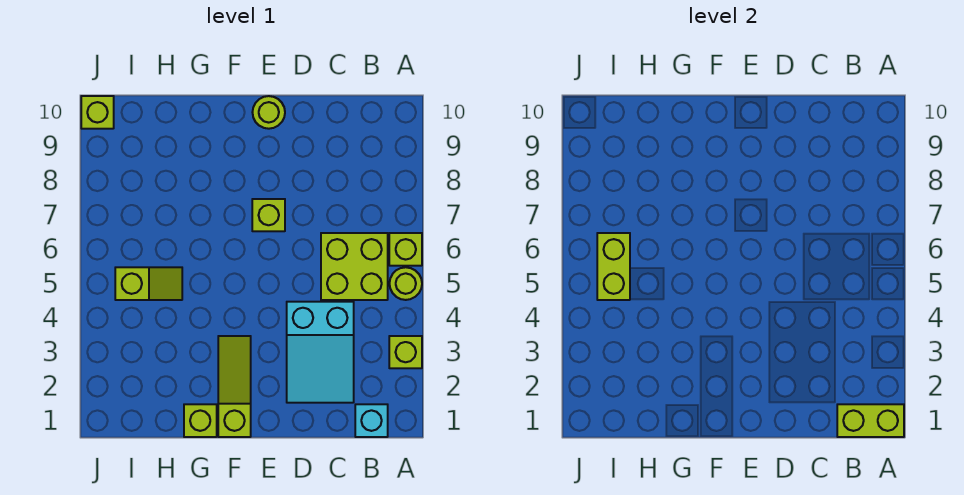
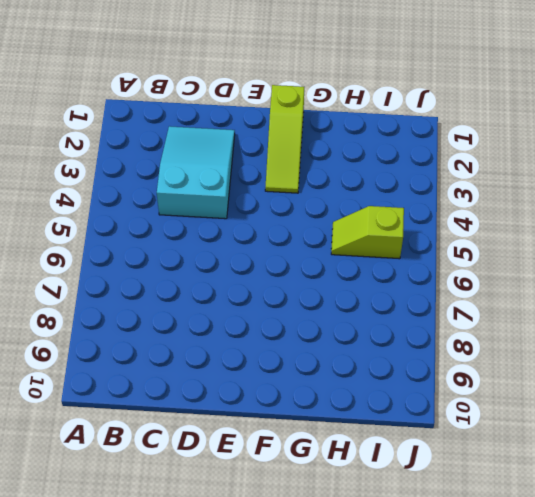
none -> lime 1x1 brick [389,336,422,368]
none -> lime 1x1 round brick [389,267,422,300]
none -> lime 1x1 brick [389,233,422,266]

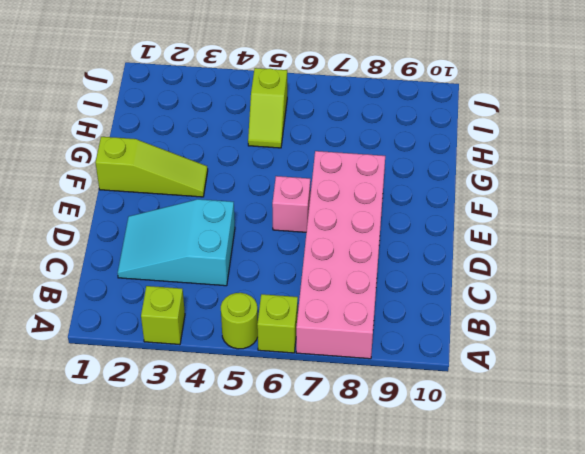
pink 2x6 brick [296,151,385,359] -> lime 1x1 brick [252,199,285,231]
pink 1x1 brick [272,176,310,232] -> none
none -> cyan 1x1 brick [355,404,388,437]
none -> lime 2x2 brick [321,233,388,300]
none -> lime 1x1 round brick [252,96,285,129]

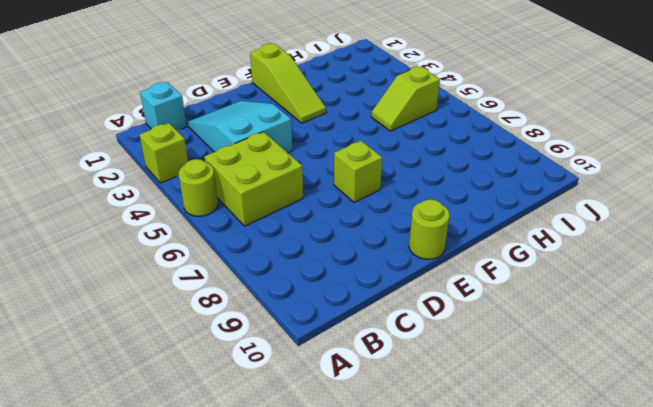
none -> lime 1x1 brick [389,233,422,266]
none -> lime 1x1 brick [184,404,217,437]
none -> lime 1x1 brick [81,96,114,129]

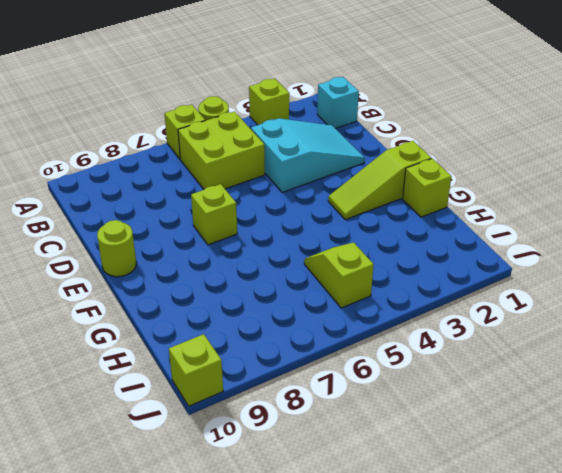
none -> lime 1x2 brick [837,404,904,437]
none -> lime 1x2 brick [597,233,630,300]

